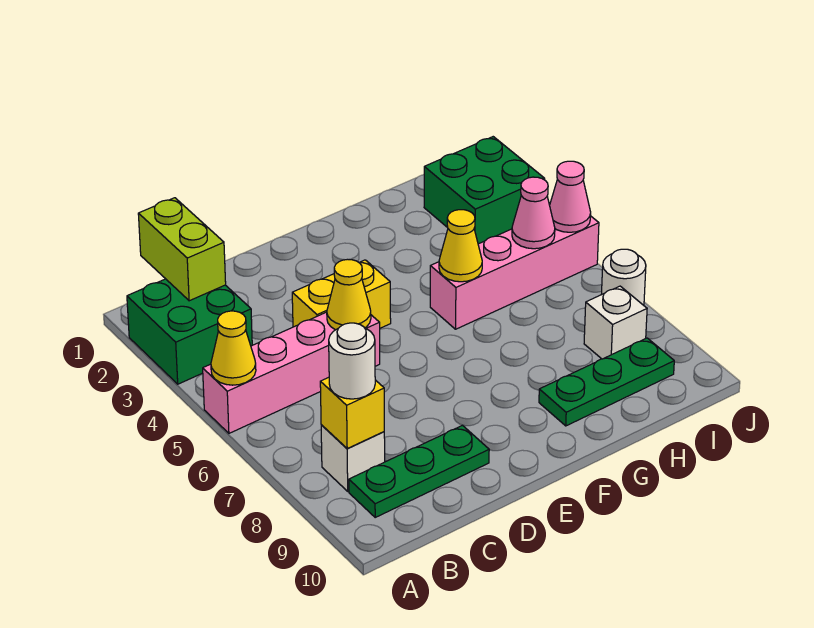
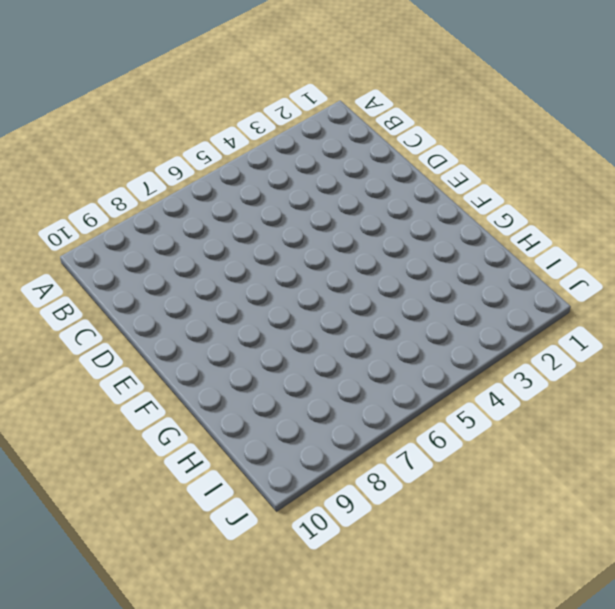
none -> green 2x2 brick [127,279,252,384]
none -> pink 1x4 brick [203,312,380,433]
none -> white 1x1 brick [321,425,385,491]

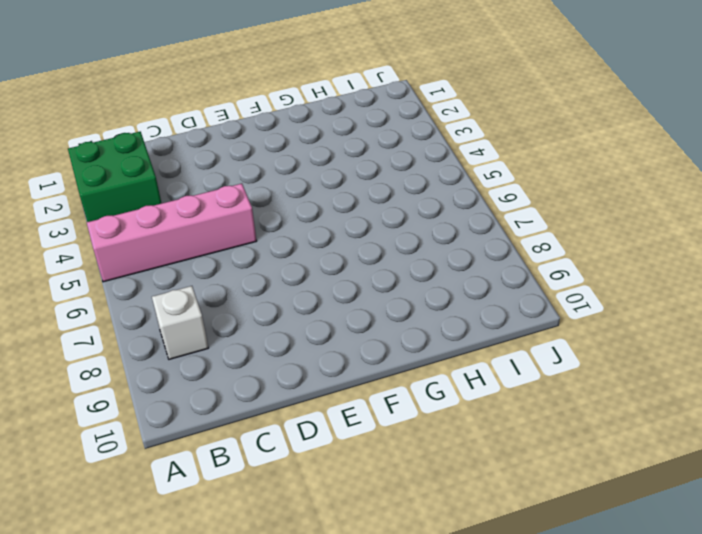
none -> green 1x3 plate [349,425,489,517]
none -> yellow 1x2 brick [292,260,391,328]
none -> pink 1x4 brick [430,216,599,329]

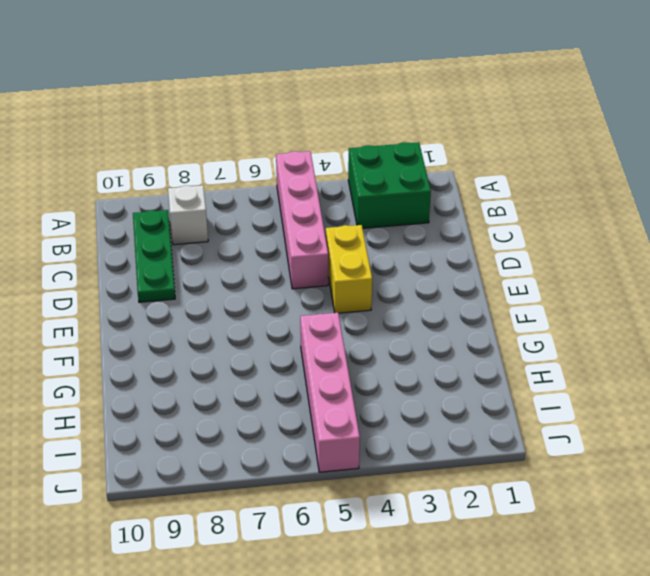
none -> green 1x3 plate [539,338,674,426]
none -> green 2x2 brick [424,137,545,244]
none -> white 1x1 brick [584,286,647,359]

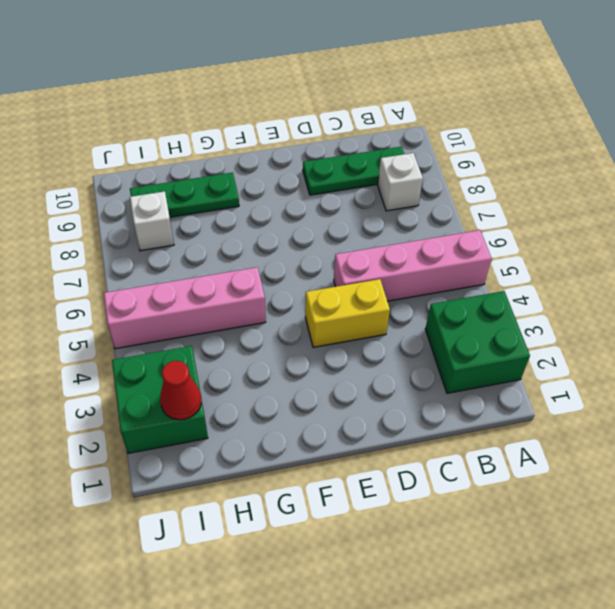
red 1x1 cone [160,361,201,420] -> none
none -> white 1x1 round brick [601,249,646,305]
none -> yellow 1x1 cone [211,311,256,385]
none -> lime 1x2 brick [138,198,226,301]

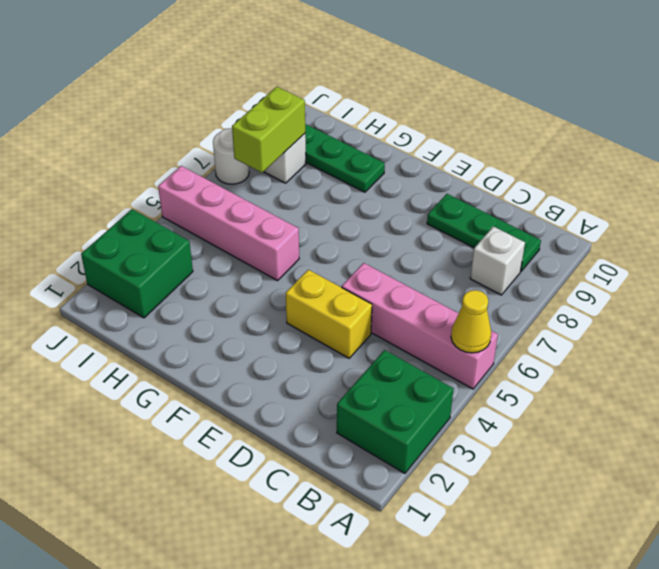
lime 1x2 brick [232,87,305,173] -> lime 1x2 brick moved to [138,198,226,301]
none -> yellow 1x1 brick [320,377,384,448]
none -> yellow 1x1 cone [327,259,371,330]
none -> yellow 1x1 cone [439,210,482,282]

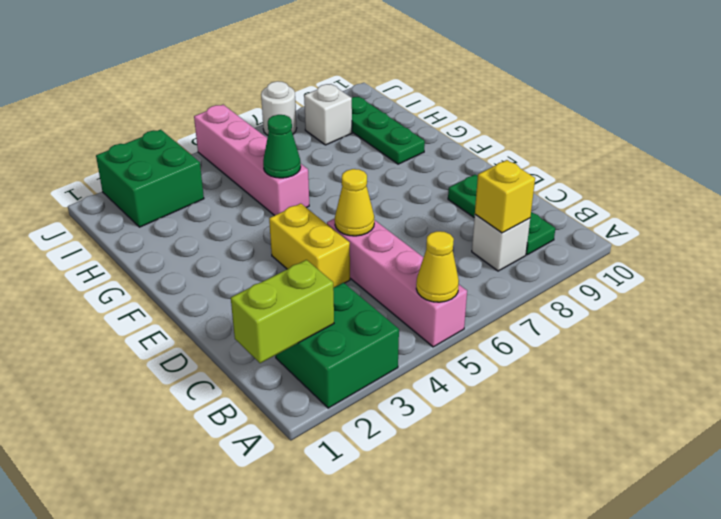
green 1x1 cone [263,115,301,178] -> yellow 1x1 cone [439,210,482,282]
none -> pink 1x1 cone [512,177,555,249]
none -> pink 1x1 cone [550,161,591,232]
none -> white 1x1 round brick [329,323,375,399]

